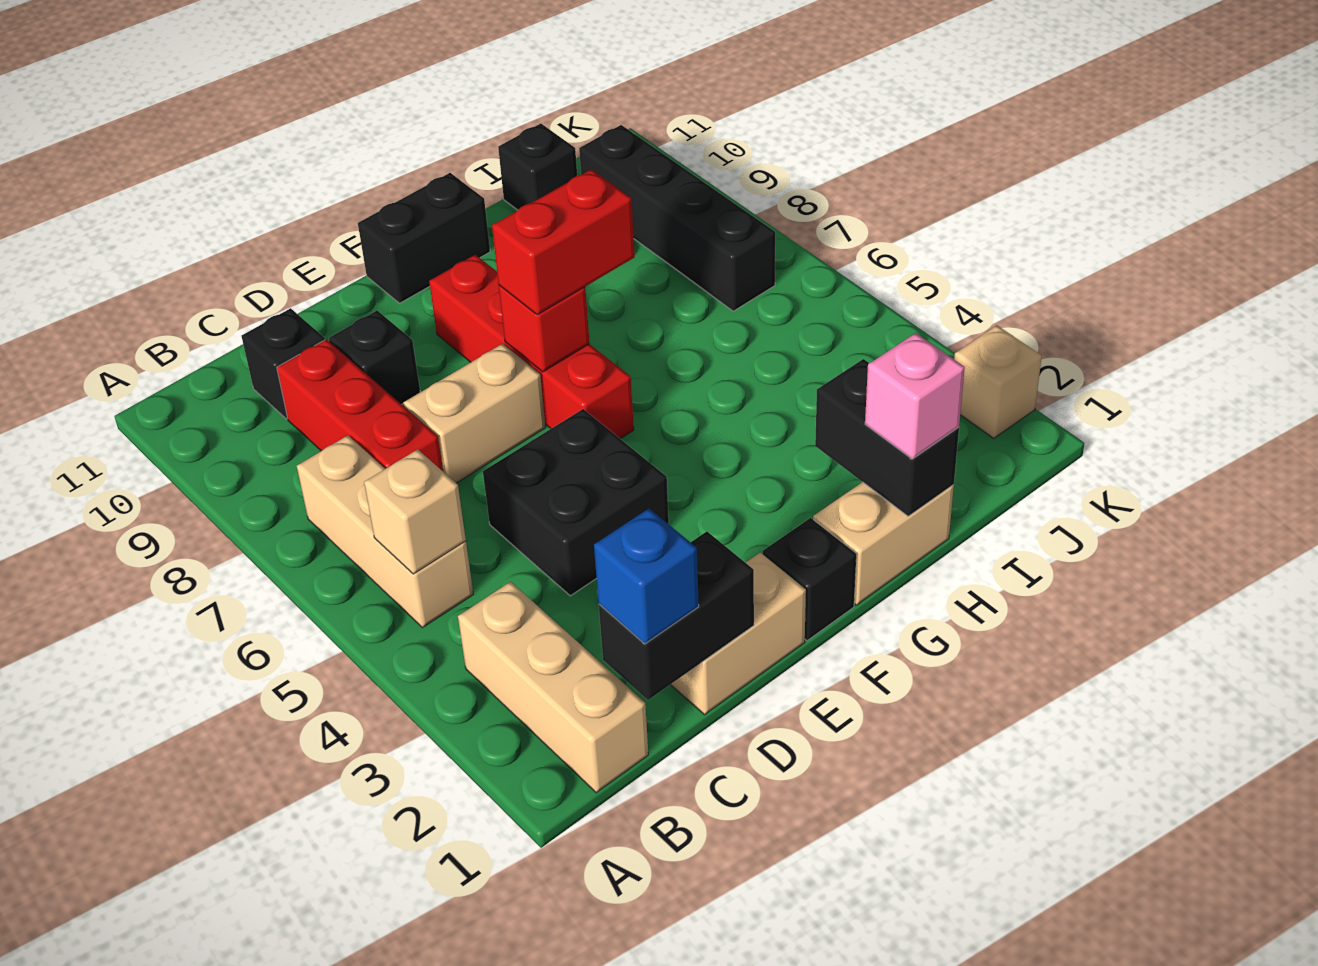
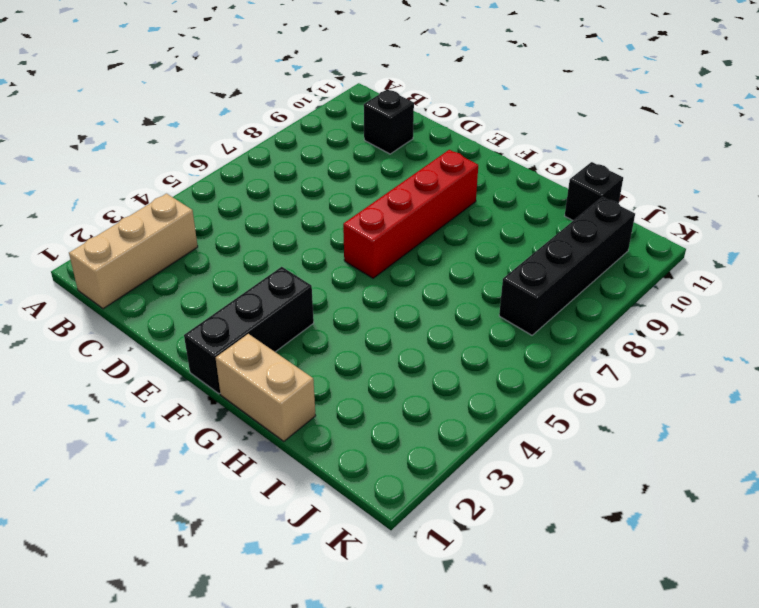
black 1x3 brick [184,267,314,394] -> black 1x1 brick [763,518,857,641]
none -> tan 1x3 brick [297,436,473,628]
none -> red 1x3 brick [277,339,443,471]
none -> tan 1x2 brick [671,553,806,715]

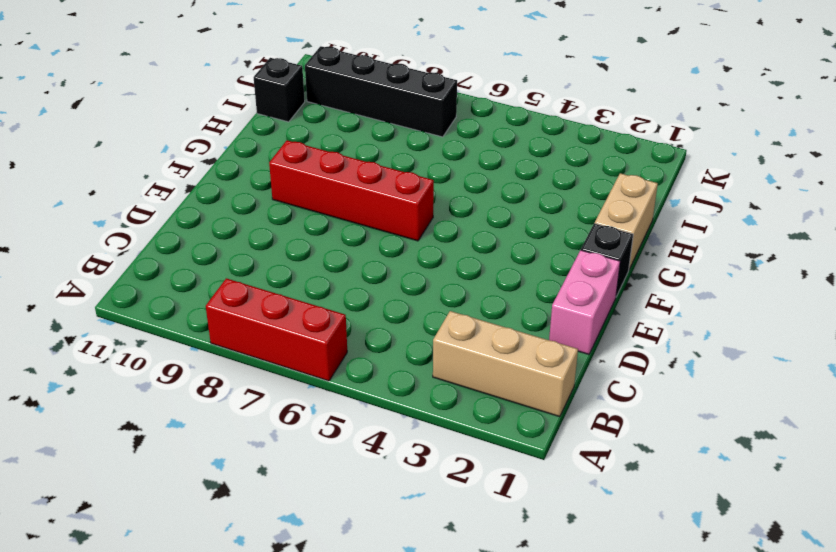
red 1x3 brick [206,278,347,381] -> red 1x3 brick moved to [277,339,443,471]
pink 1x2 brick [549,250,620,354] -> tan 1x2 brick [671,553,806,715]
none -> tan 1x3 brick [297,436,473,628]
none -> black 1x1 brick [242,308,325,419]
none -> black 2x2 brick [483,409,669,596]

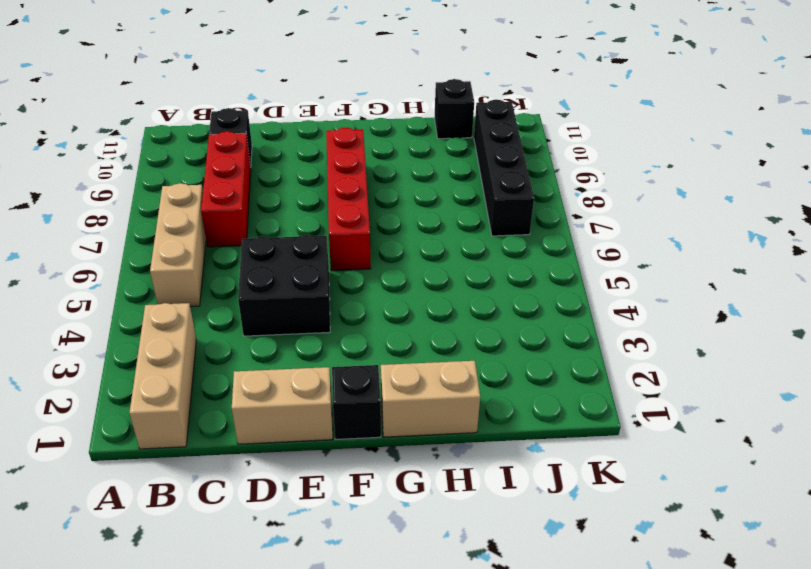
none -> tan 1x2 brick [403,344,546,483]
none -> black 1x1 brick [329,311,420,404]
none -> black 1x2 brick [358,173,490,303]

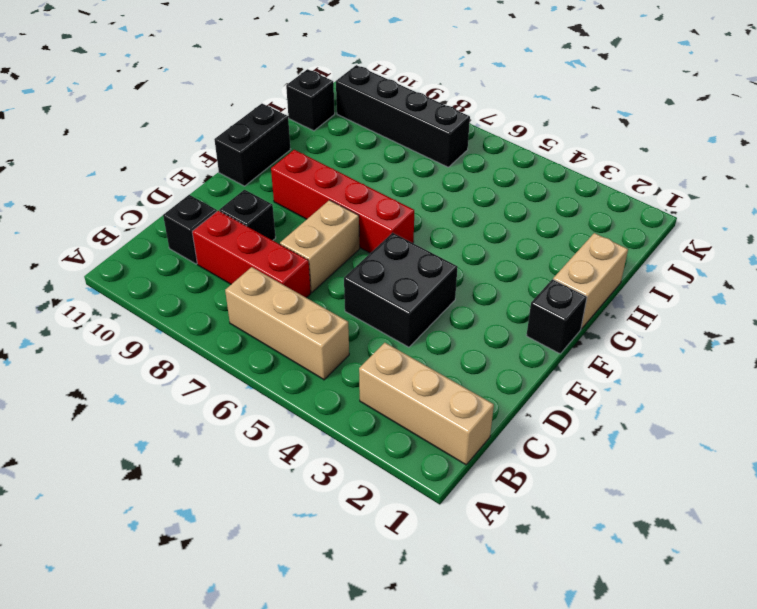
none -> tan 1x2 brick [671,553,806,715]
none -> tan 1x1 brick [954,325,1042,438]
none -> tan 1x1 brick [364,449,466,574]

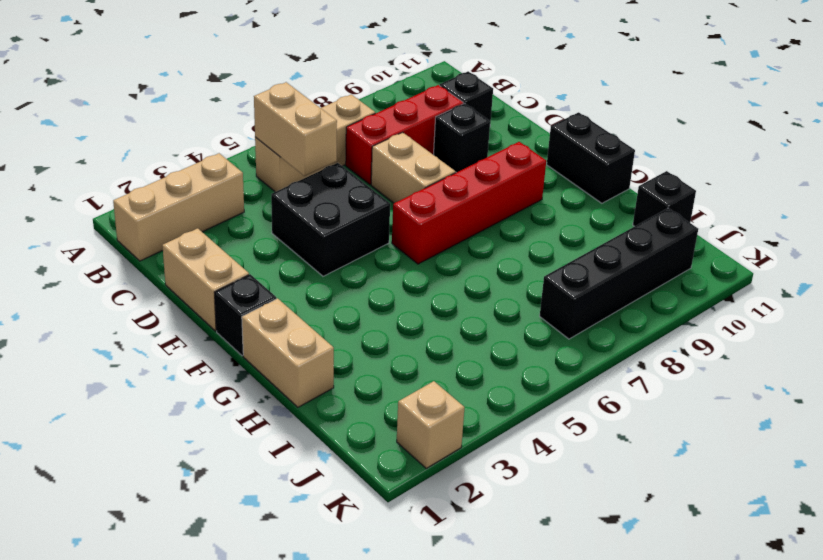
tan 1x2 brick [254,82,337,176] -> tan 1x1 brick [364,449,466,574]
none -> black 1x2 brick [599,532,754,700]
none -> red 1x1 brick [499,285,590,372]
none -> black 1x2 brick [815,359,959,516]

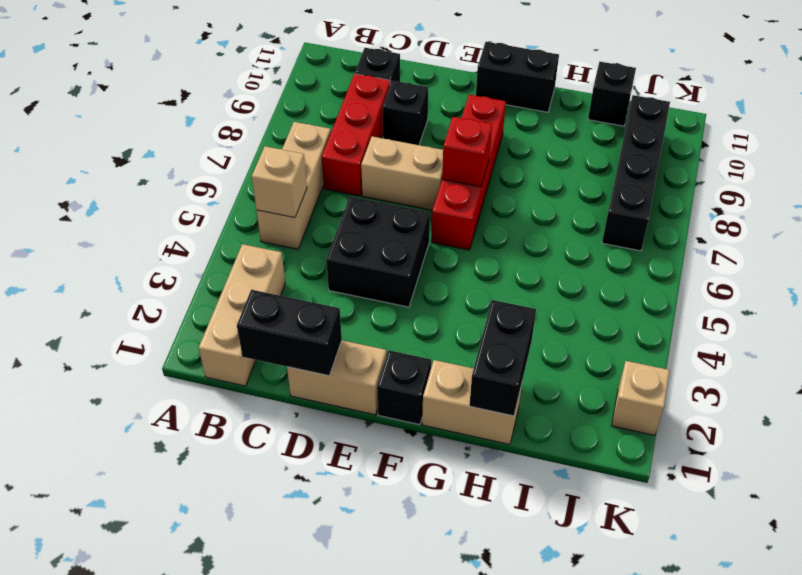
none -> blue 1x1 brick [594,509,699,644]
none -> red 1x2 brick [492,169,635,315]
none -> pink 1x1 brick [865,333,965,459]

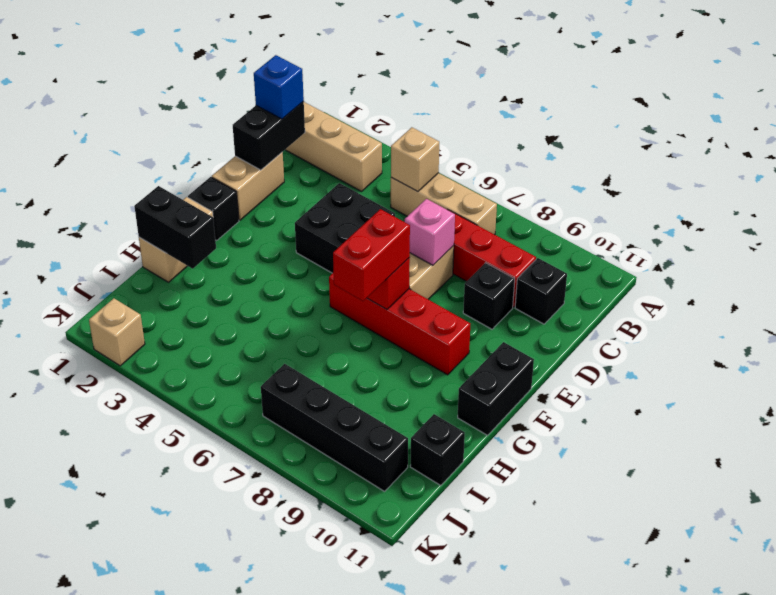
pink 1x1 brick [405,199,455,265] -> pink 1x1 brick moved to [865,333,965,459]

